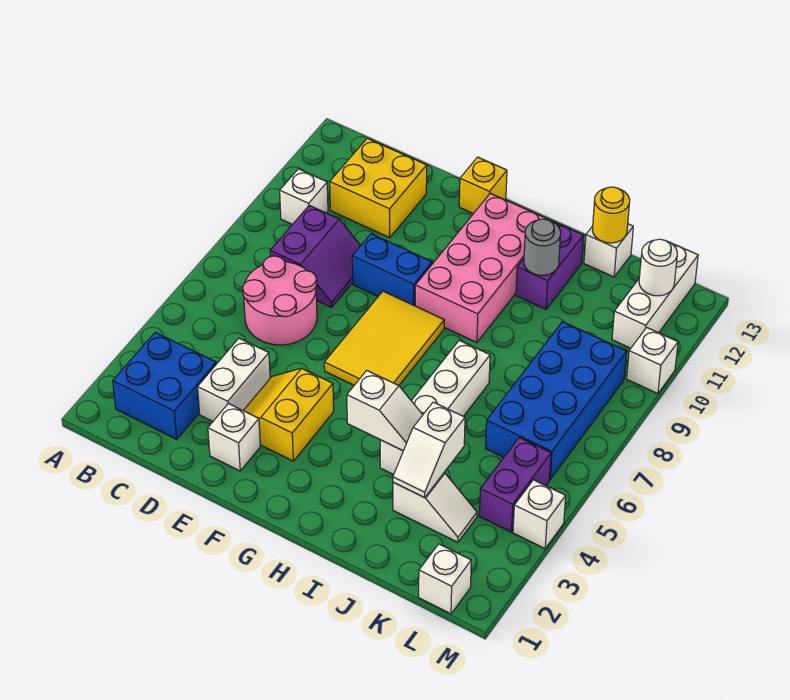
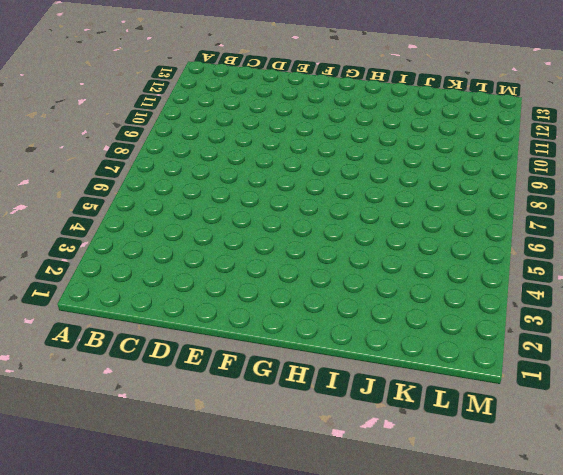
none -> blue 2x2 brick [113,332,216,439]
none -> white 1x1 brick [280,169,328,225]
none -> pink 2x2 round brick [243,256,317,345]

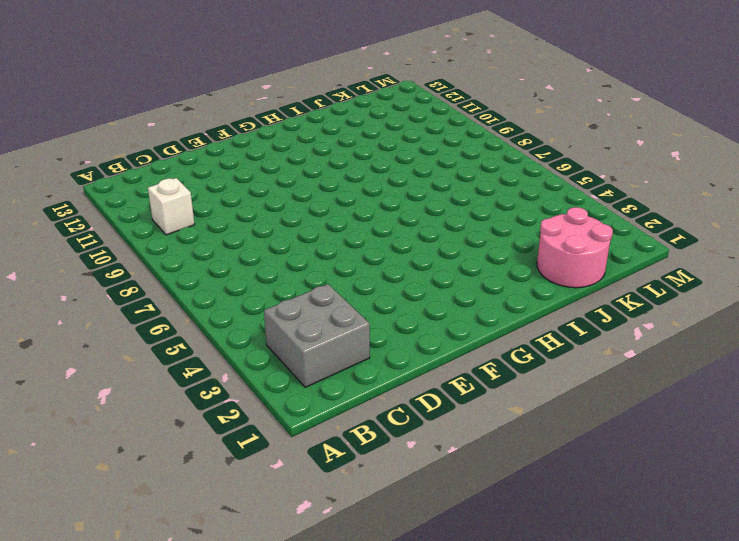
grey 2x2 brick [264,284,370,387] -> blue 2x2 brick [113,332,216,439]
pink 2x2 round brick [537,207,613,288] -> pink 2x2 round brick moved to [243,256,317,345]
none -> purple 2x2 slope [270,205,361,307]
none -> yellow 2x2 brick [330,138,427,238]
none -> white 1x2 brick [198,338,270,421]

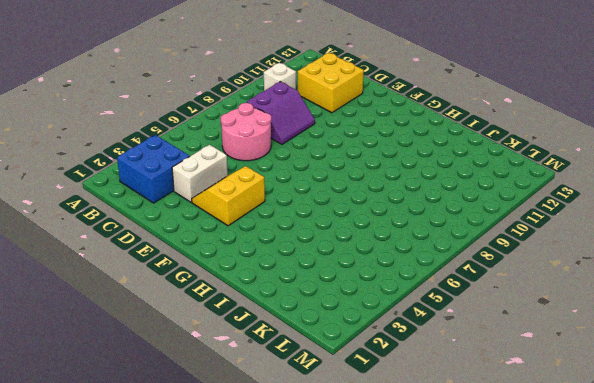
none -> white 1x1 brick [208,404,260,471]
none -> blue 1x2 brick [352,234,432,306]
none -> yellow 2x3 tile [324,291,444,385]

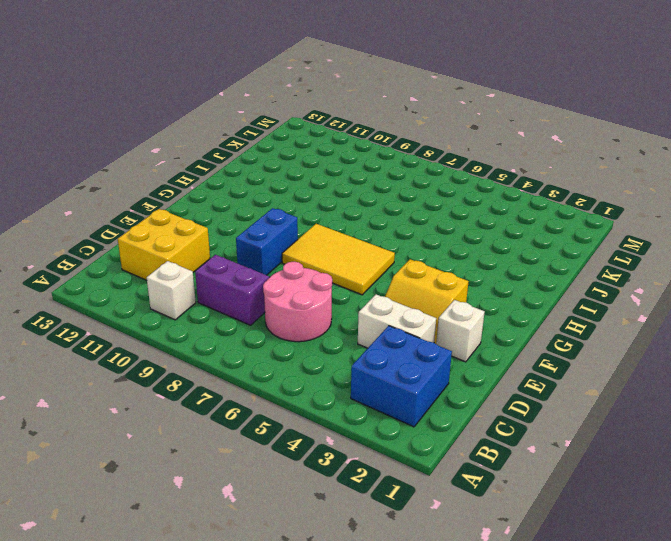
none -> yellow 1x1 brick [459,157,507,214]
none -> pink 2x4 brick [415,193,551,343]
none -> white 1x4 brick [380,340,490,475]

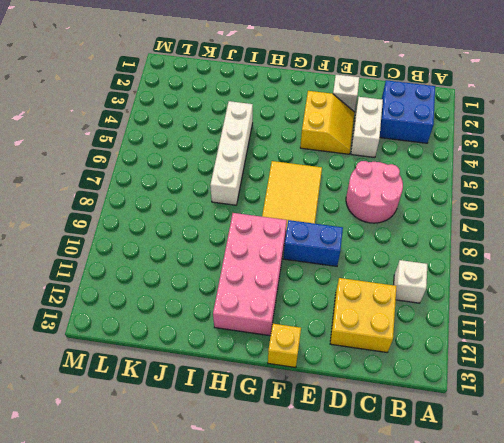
none -> purple 2x2 slope [270,205,361,307]
none -> purple 1x2 brick [516,222,584,309]
none -> white 1x2 slope [393,473,477,542]

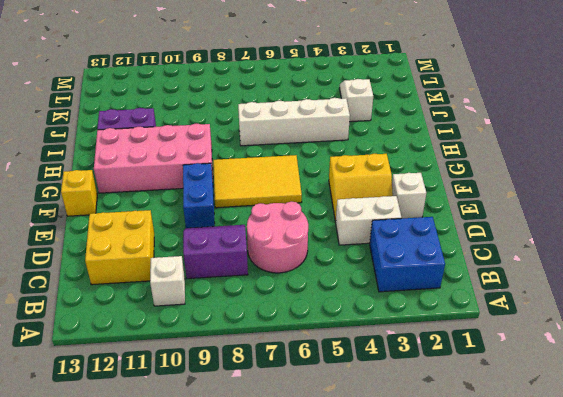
none -> white 1x1 brick [584,224,633,277]
none -> blue 2x4 brick [486,322,627,479]
none -> white 1x1 brick [419,544,471,614]

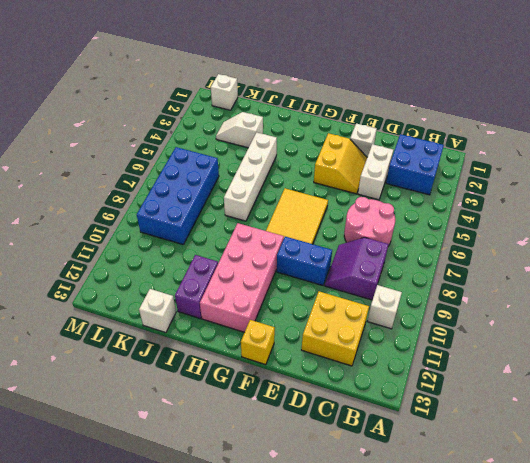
none -> purple 1x2 brick [479,438,551,532]
none -> white 1x3 brick [612,243,698,348]
none -> white 1x1 brick [513,480,566,549]

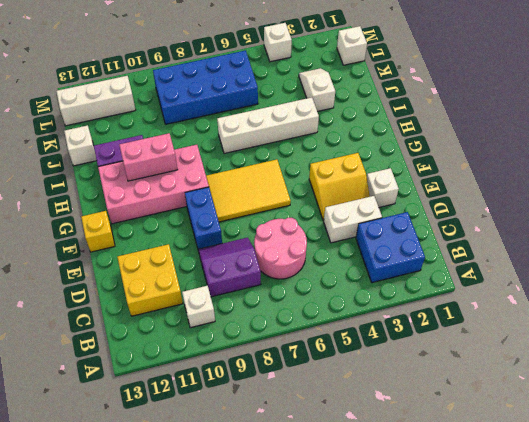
pink 1x2 brick [119,133,178,181] -> none
none -> purple 1x2 brick [479,438,551,532]
none -> white 1x1 brick [627,327,678,394]
none -> white 1x2 slope [347,370,423,451]

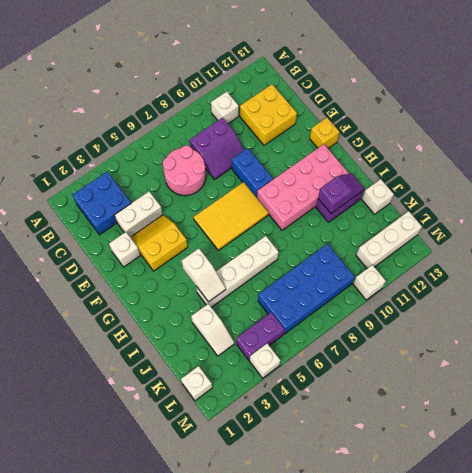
purple 1x2 slope [318,173,364,213] -> grey 1x1 round brick [524,219,561,275]
none -> white 1x2 slope [393,402,465,498]
none -> yellow 1x1 round brick [592,187,630,243]
none -> white 1x1 round brick [639,239,677,296]

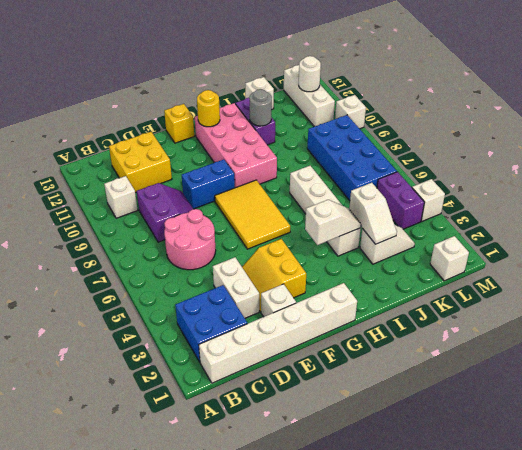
white 1x6 brick [199,283,357,383] -> none
yellow 1x1 round brick [197,90,220,127] -> yellow 1x1 round brick moved to [592,187,630,243]

